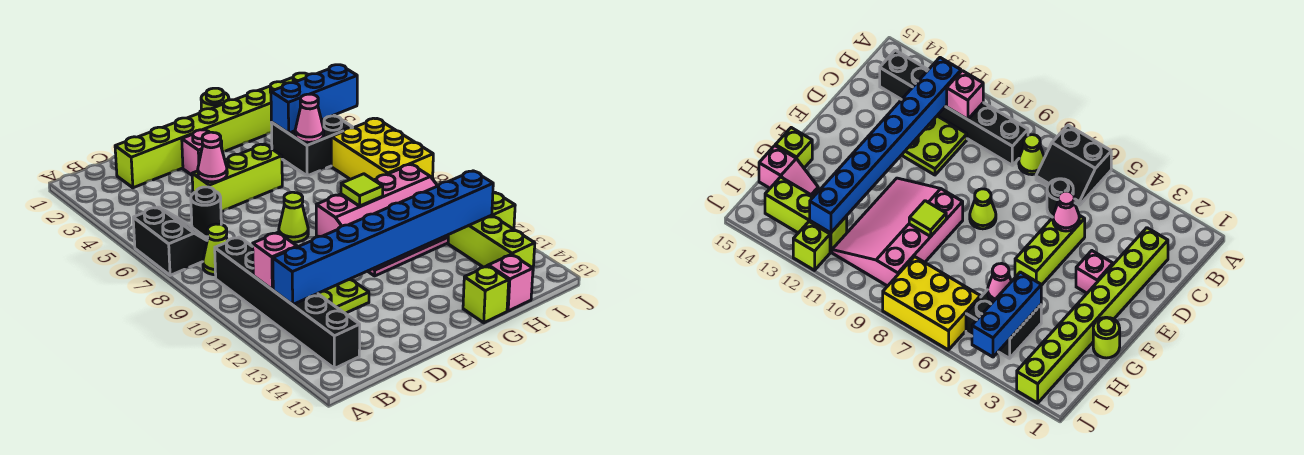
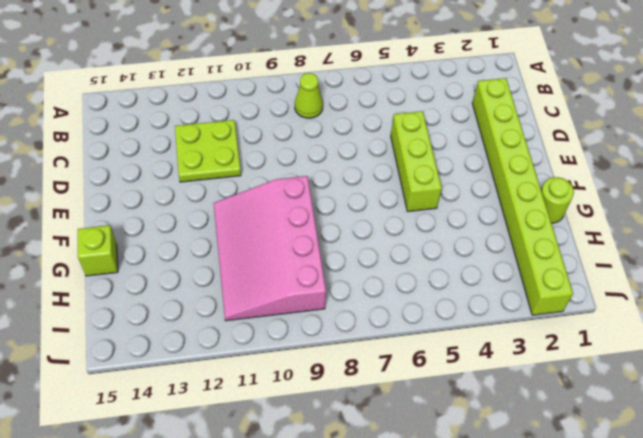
none -> black 2x2 slope [133,207,208,275]
none -> black 1x6 brick [215,237,360,368]
none -> black 1x1 round brick [191,187,221,237]

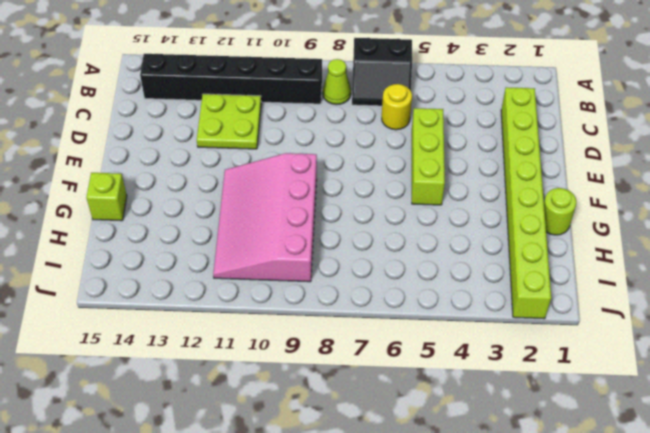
yellow 1x1 round brick [382,84,412,130] -> black 1x1 round brick [191,187,221,237]
none -> pink 1x1 brick [182,130,222,175]
none -> lime 1x1 cone [279,192,308,242]
none -> black 2x2 brick [271,115,353,176]

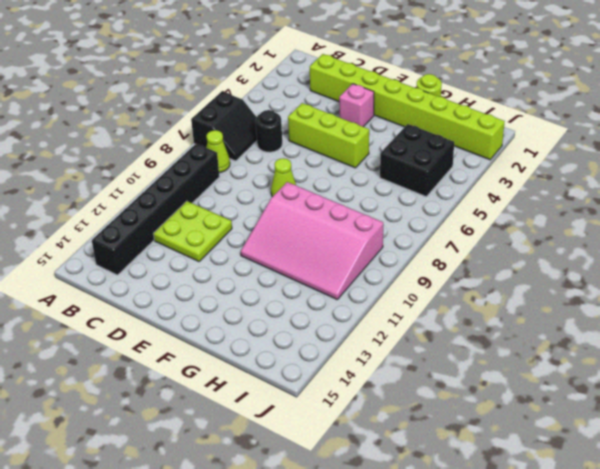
none -> lime 1x1 brick [463,266,509,323]
none -> pink 1x2 slope [487,254,533,311]
none -> yellow 2x3 brick [331,118,433,180]

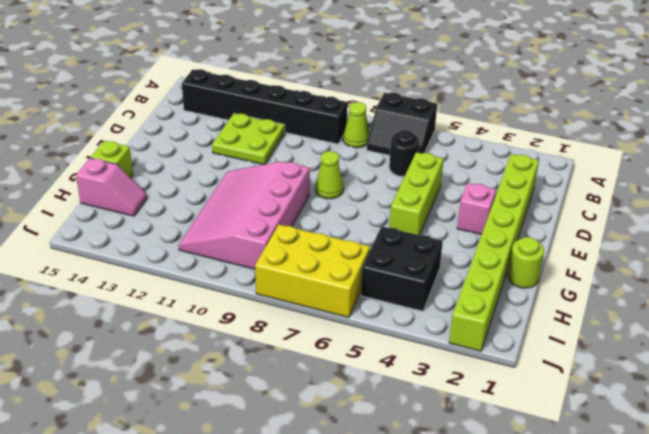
none -> lime 1x3 brick [448,215,535,268]
none -> lime 1x1 brick [492,193,515,229]
none -> pink 1x1 brick [253,233,297,290]

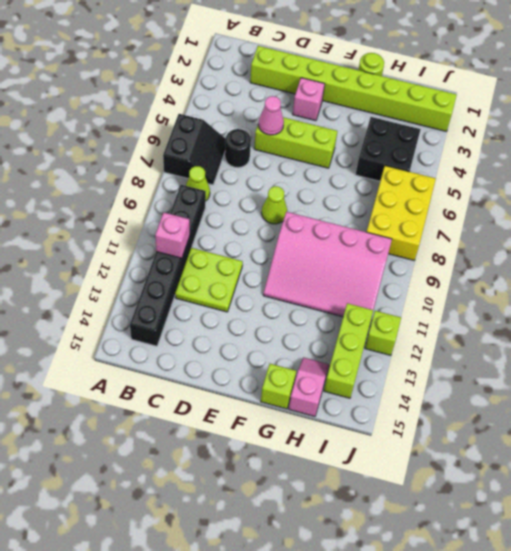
none -> blue 1x8 brick [273,171,493,305]
none -> lime 1x1 tile [341,174,383,206]
none -> blue 1x3 brick [271,65,357,133]

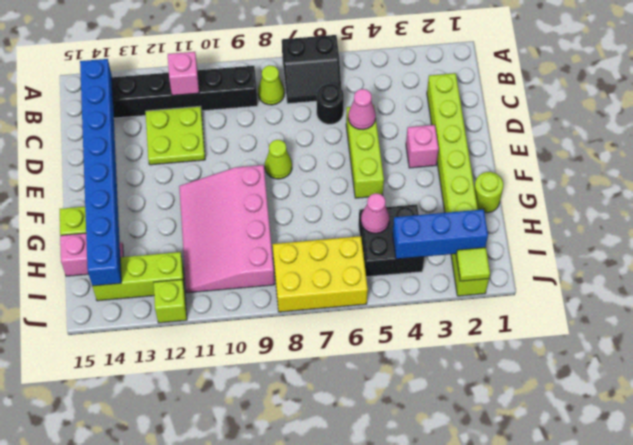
blue 1x8 brick [80,59,121,286] -> blue 1x8 brick moved to [273,171,493,305]
blue 1x3 brick [393,209,488,259] -> blue 1x3 brick turned to [271,65,357,133]
lime 1x1 tile [456,247,490,281] -> lime 1x1 tile moved to [341,174,383,206]

